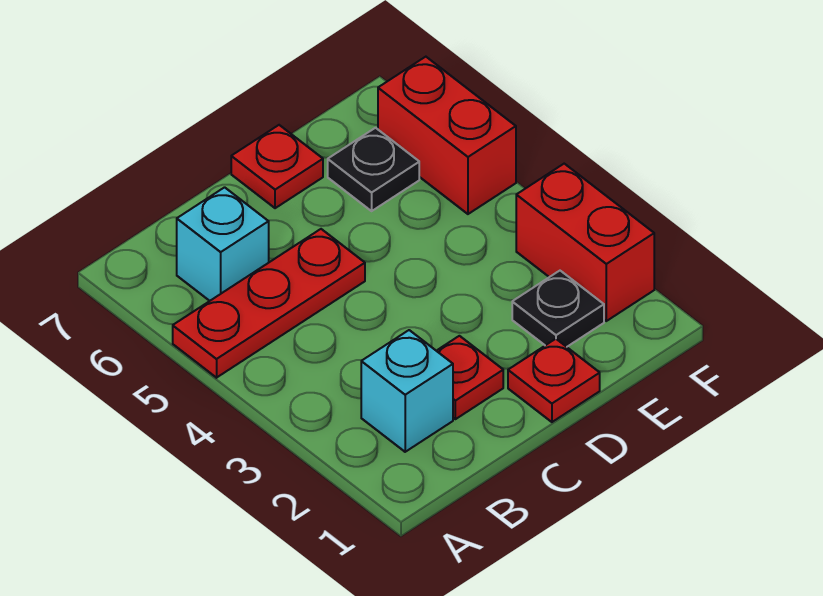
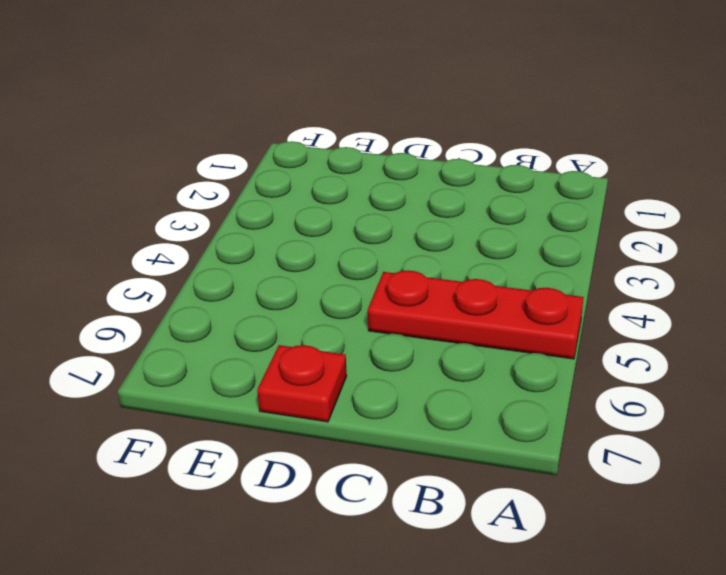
none -> cyan 1x1 brick [361,330,453,452]
none -> cyan 1x1 brick [177,187,269,301]

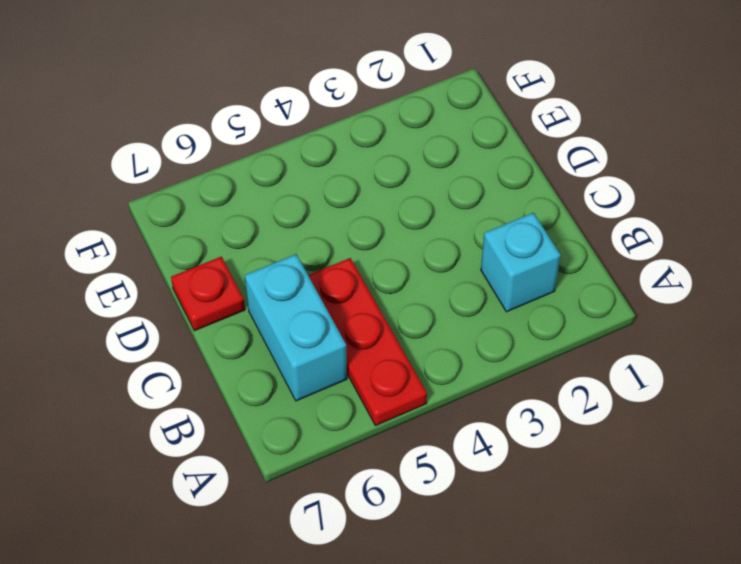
cyan 1x2 brick [245,254,347,401] -> cyan 1x1 brick [177,187,269,301]
none -> red 1x1 plate [437,336,503,419]
none -> red 1x1 plate [508,339,600,422]

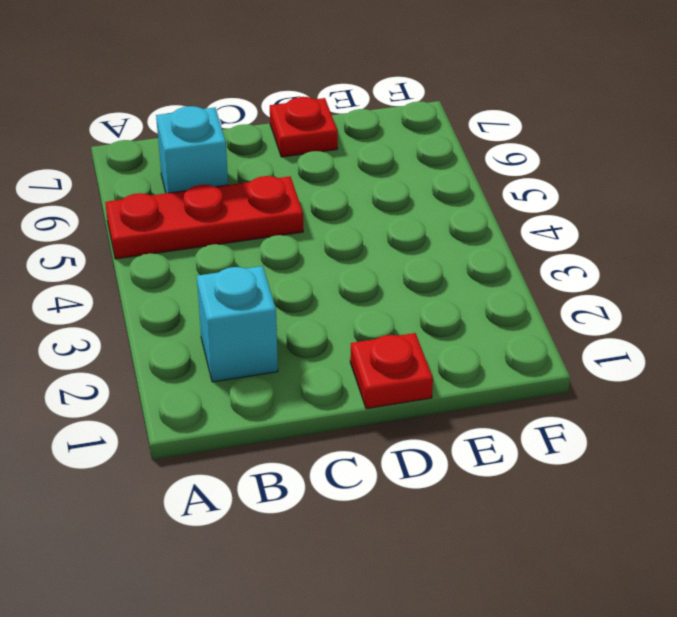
none -> red 1x1 plate [437,336,503,419]
none -> black 1x1 plate [512,271,604,347]

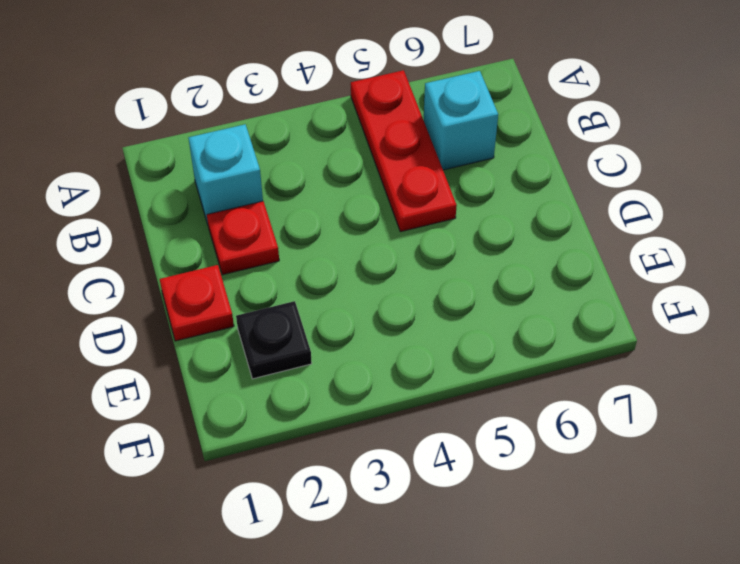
none -> red 1x1 plate [231,125,323,208]
none -> black 1x1 plate [328,128,419,211]

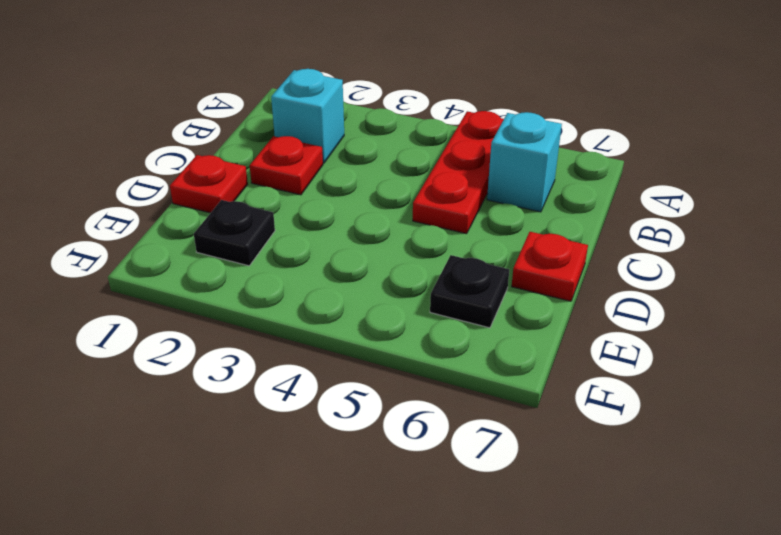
none -> red 1x2 brick [516,164,654,321]
none -> red 1x2 brick [378,57,516,214]

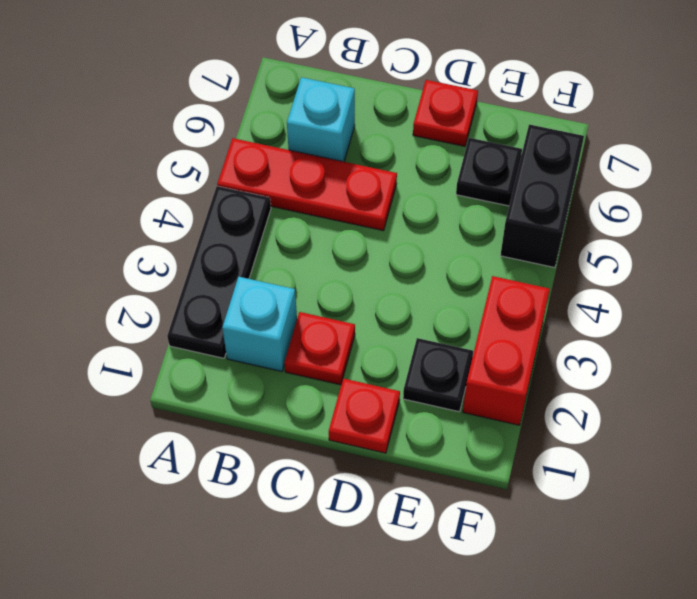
black 1x3 plate [167,186,271,358] -> none
black 1x2 brick [500,124,584,268] -> red 1x2 brick [378,57,516,214]

